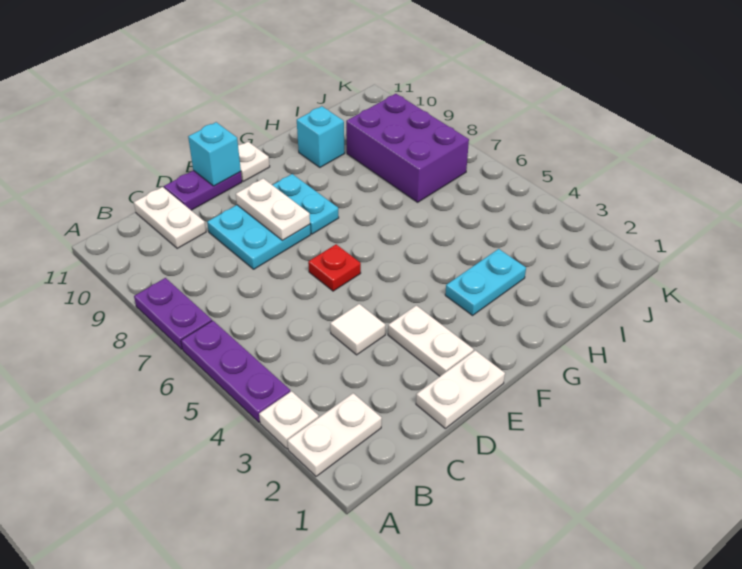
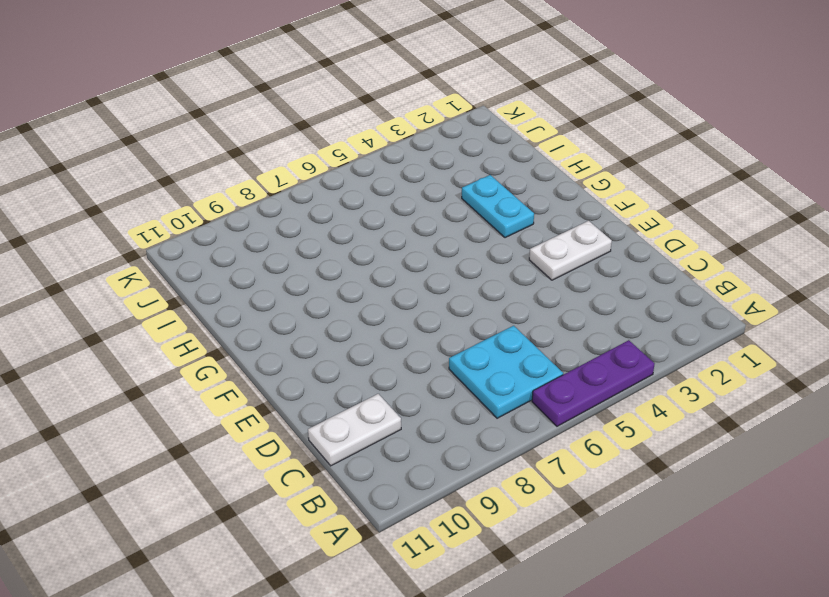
cyan 2x2 plate [449,326,563,418] -> cyan 2x2 plate moved to [207,205,311,269]
none -> white 1x2 plate [287,393,382,476]
none -> white 1x1 plate [259,391,319,449]
none -> purple 1x2 plate [134,278,212,349]

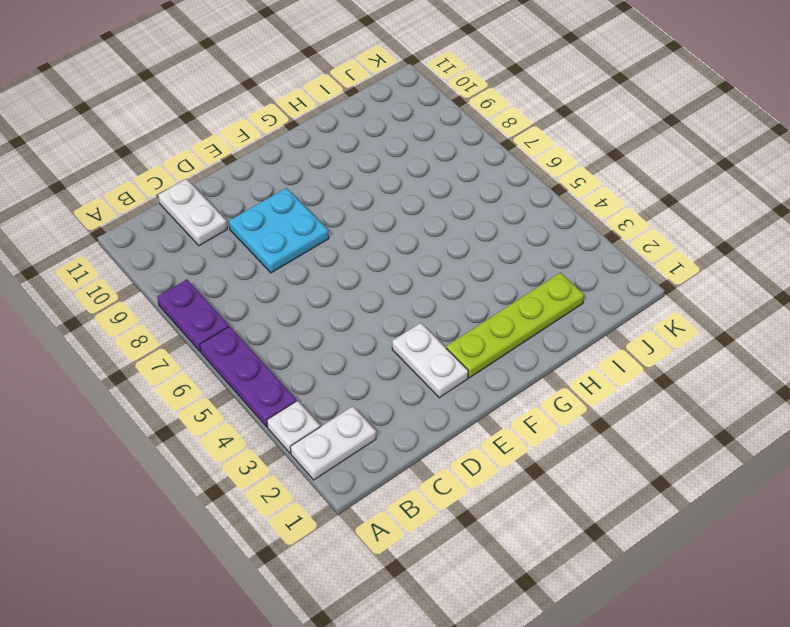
lime 1x4 plate [446,273,584,378] -> none
none -> white 1x2 plate [416,350,505,428]
none -> white 1x1 tile [330,304,386,355]
none -> purple 1x2 plate [164,170,242,210]

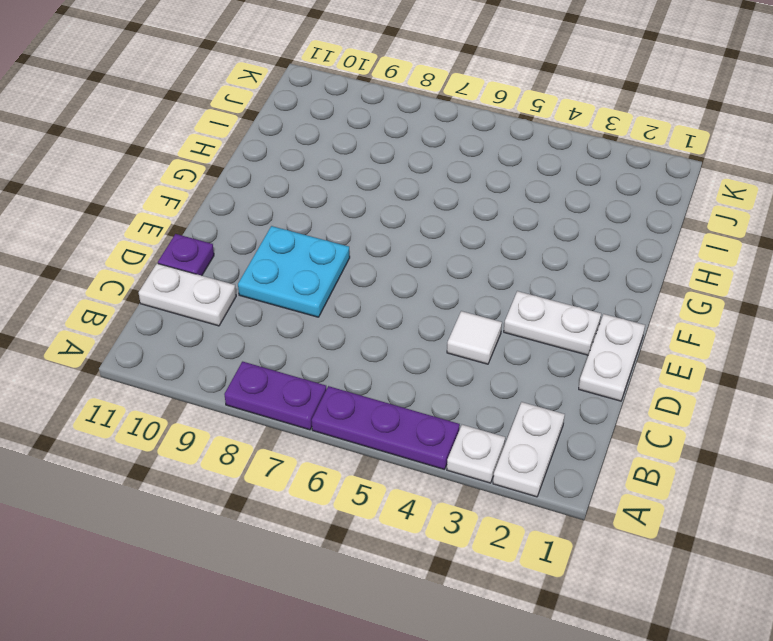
purple 1x1 plate [158,234,214,276] -> purple 1x2 plate [164,170,242,210]
none -> red 1x1 plate [308,244,361,291]
none -> cyan 1x2 plate [273,174,339,234]
none -> white 1x1 plate [238,142,270,181]

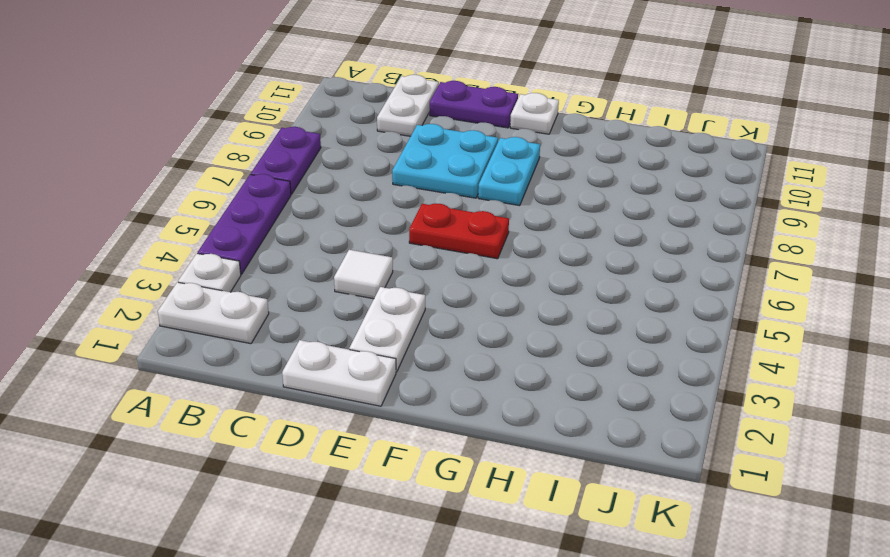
red 1x2 plate [409,204,509,259] -> red 1x1 plate [308,244,361,291]
none -> cyan 1x2 plate [445,249,526,315]
none -> cyan 1x1 brick [297,106,345,167]
none -> purple 2x3 brick [346,94,469,202]

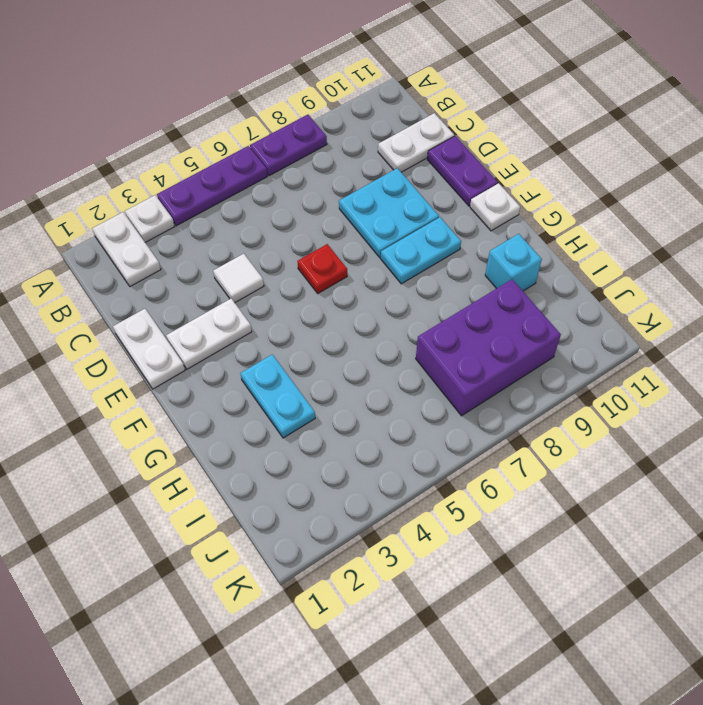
none -> white 1x2 plate [236,178,310,240]
none -> cyan 1x1 brick [188,122,241,186]

